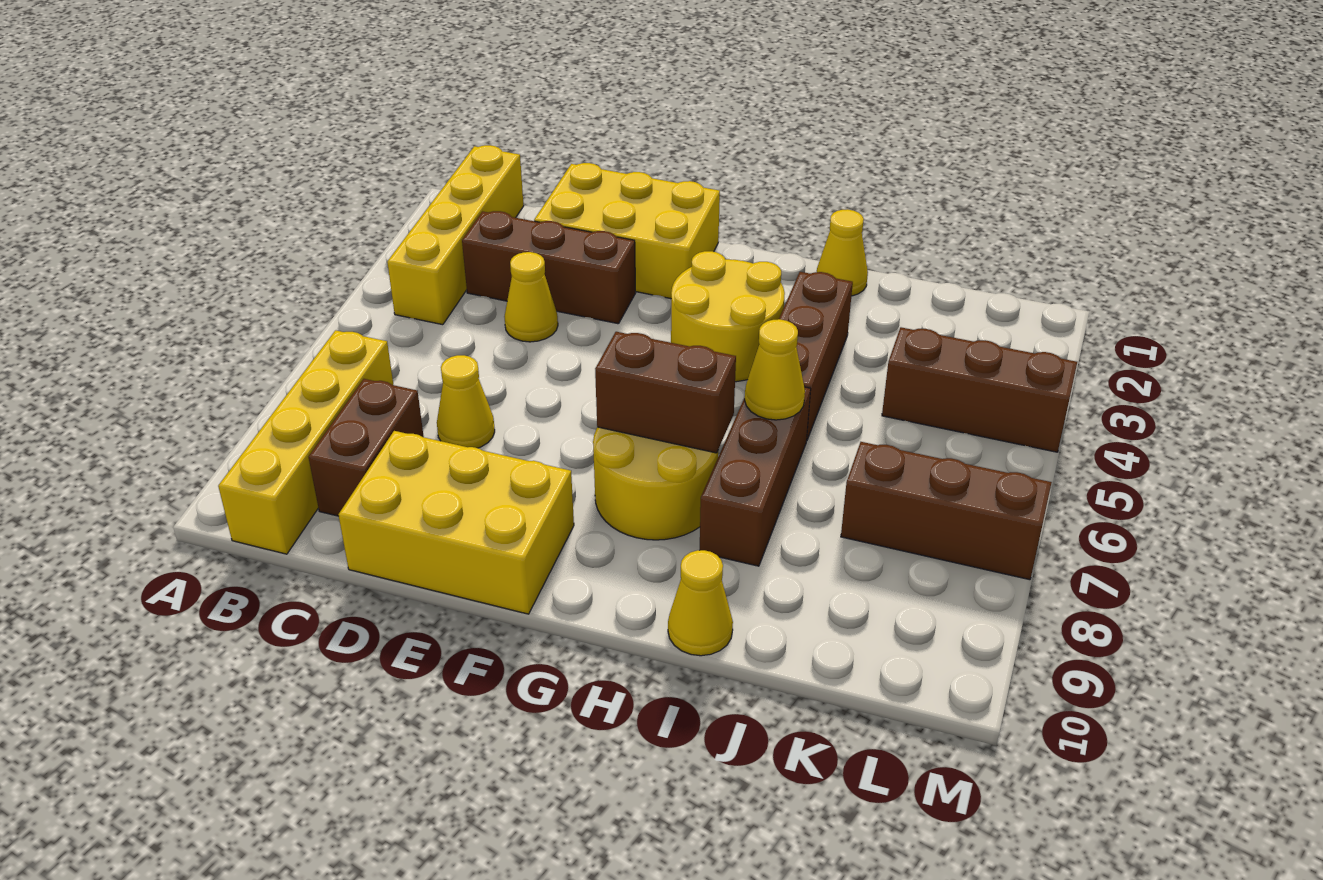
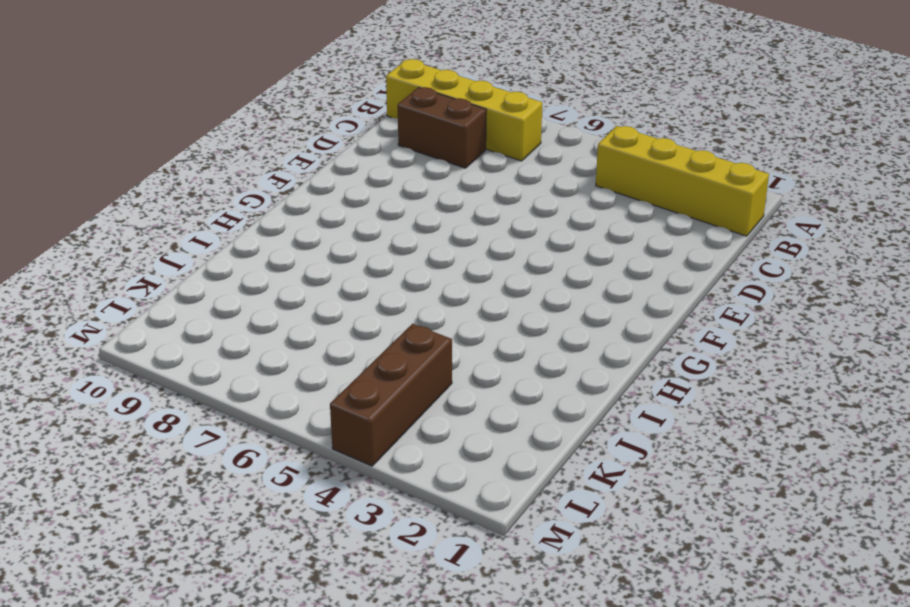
none -> brown 1x3 brick [462,211,635,324]
none -> yellow 2x3 brick [534,163,720,299]
none -> yellow 1x1 cone [504,252,558,342]

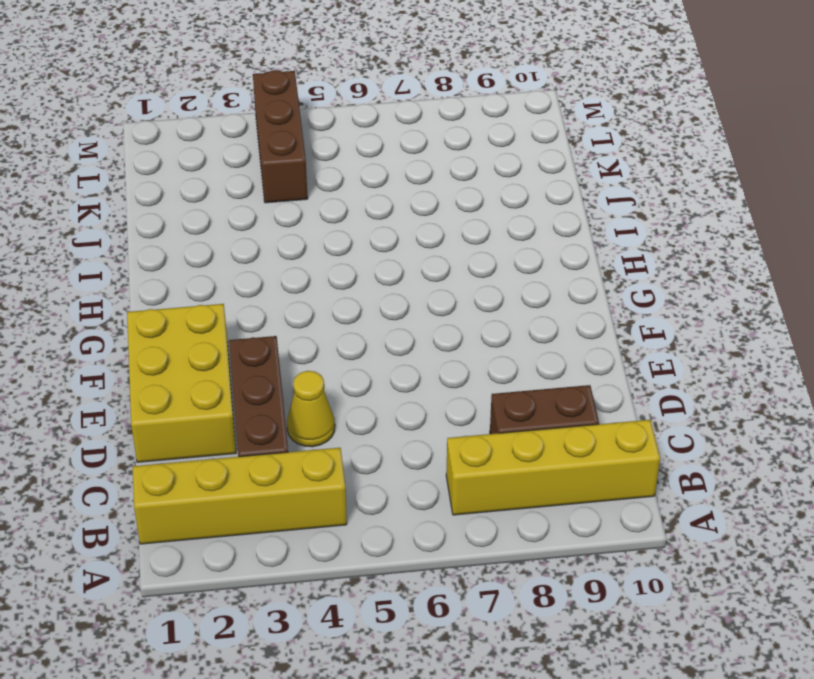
none -> yellow 1x1 cone [437,355,495,448]
none -> yellow 2x3 brick [339,431,574,614]
none -> yellow 2x2 round brick [671,251,785,382]

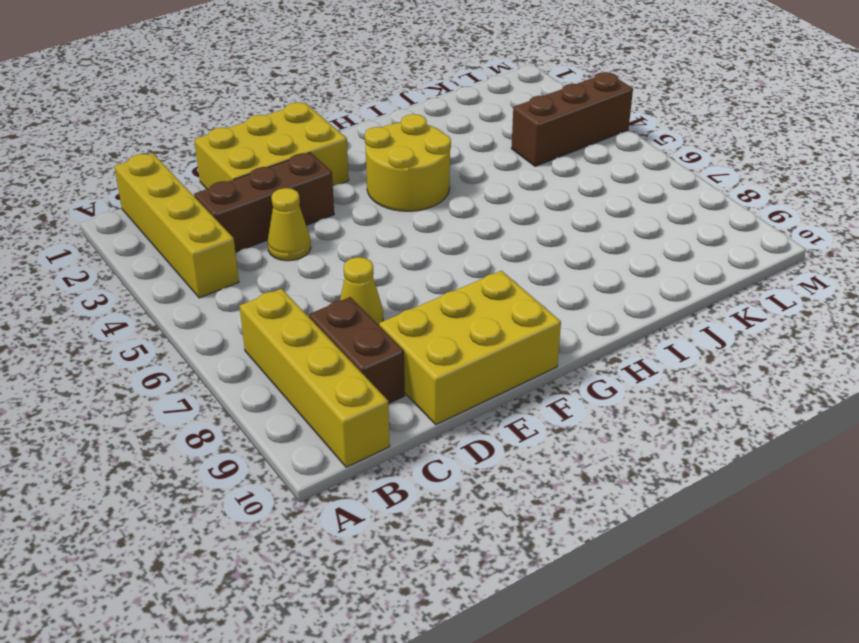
none -> yellow 2x2 round brick [593,427,719,540]
none -> yellow 1x1 cone [817,209,868,296]
none -> brown 1x3 brick [779,272,853,440]

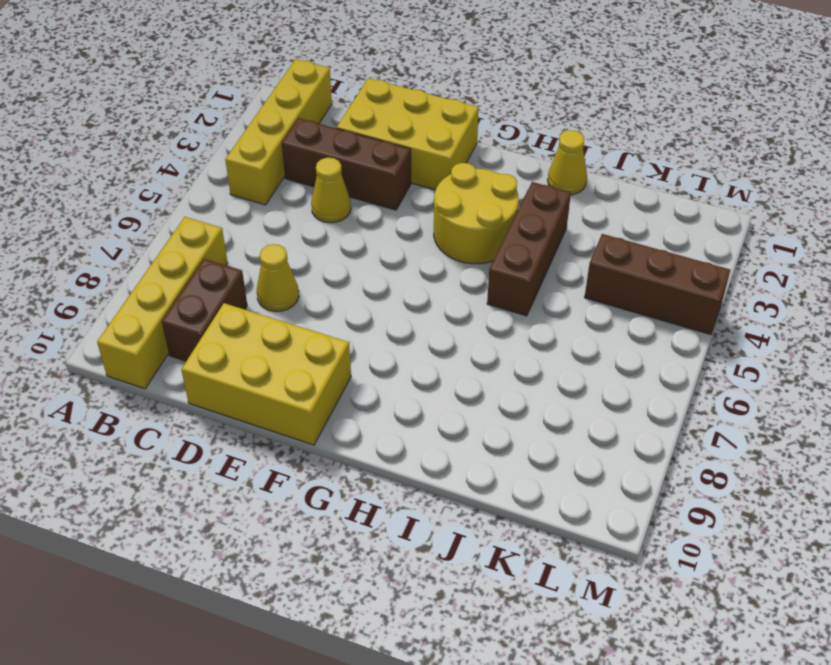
none -> yellow 2x2 round brick [593,427,719,540]
none -> brown 1x3 brick [700,387,811,566]
none -> yellow 1x1 cone [668,550,733,656]

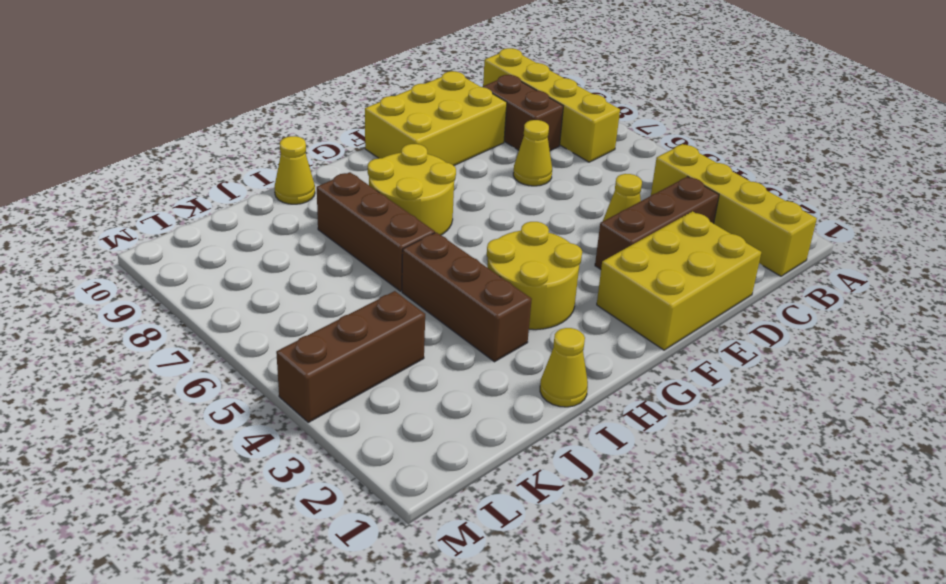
none -> brown 1x3 brick [841,442,1052,580]
none -> brown 1x2 brick [595,332,736,453]
none -> yellow 1x1 cone [745,319,805,420]

